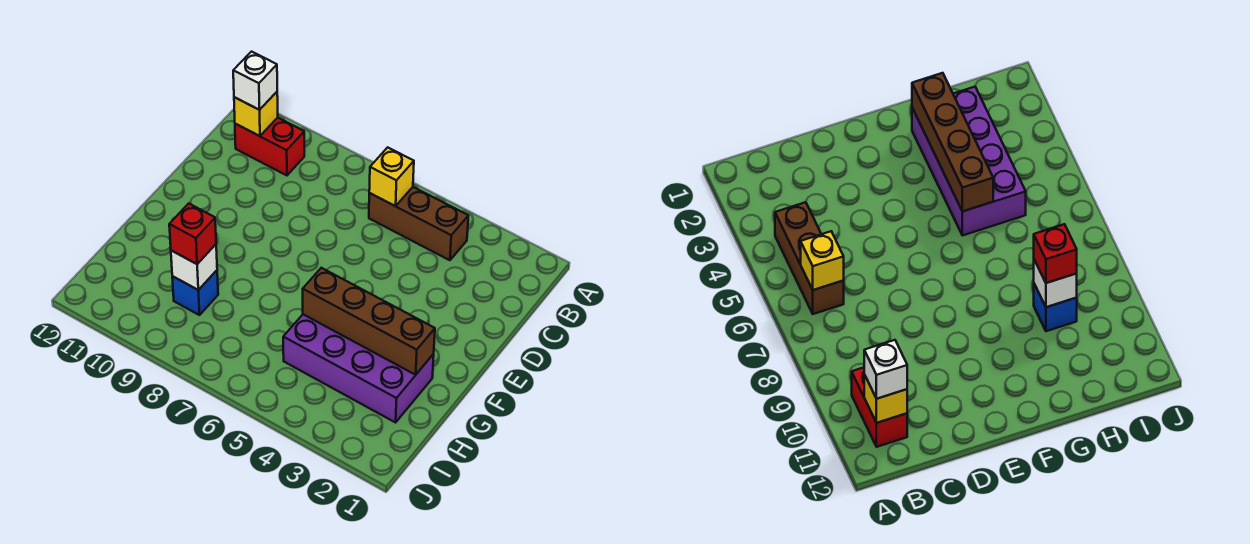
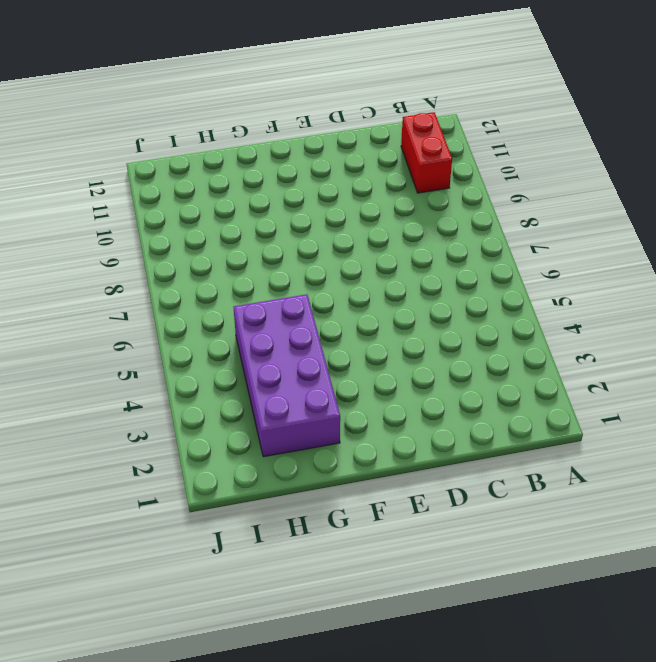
none -> brown 1x3 brick [369,187,468,260]
none -> blue 1x1 brick [172,270,218,315]

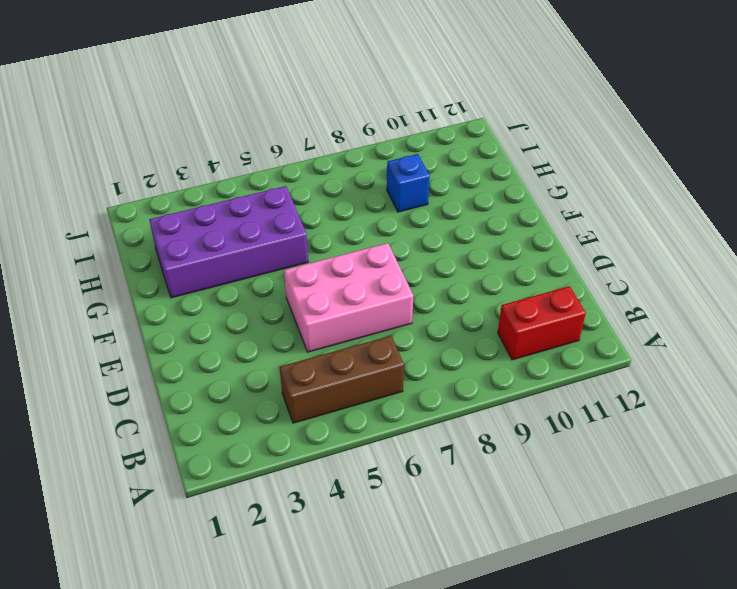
pink 2x3 brick [284,243,413,352] -> none
none -> yellow 1x1 brick [369,147,414,206]
none -> yellow 1x1 brick [234,92,278,136]

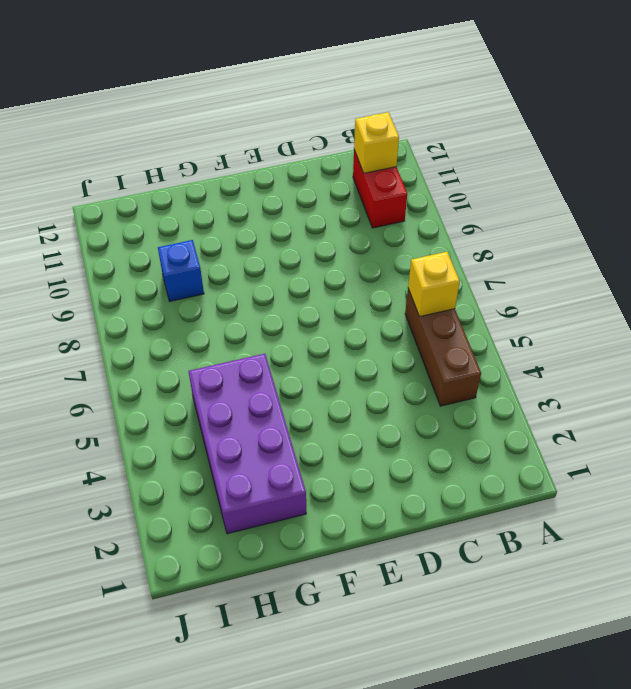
none -> brown 1x4 brick [303,268,435,375]
none -> white 1x1 brick [171,244,217,290]

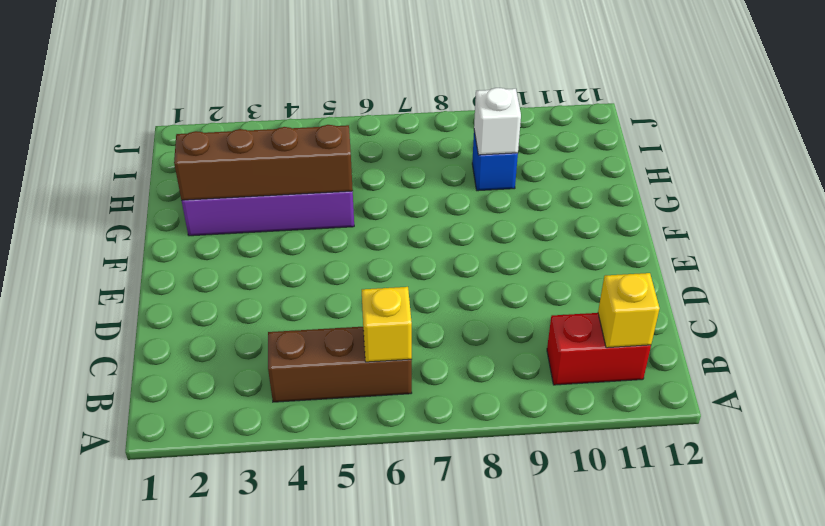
none -> white 1x1 brick [233,52,277,110]
none -> red 1x1 brick [169,203,216,264]

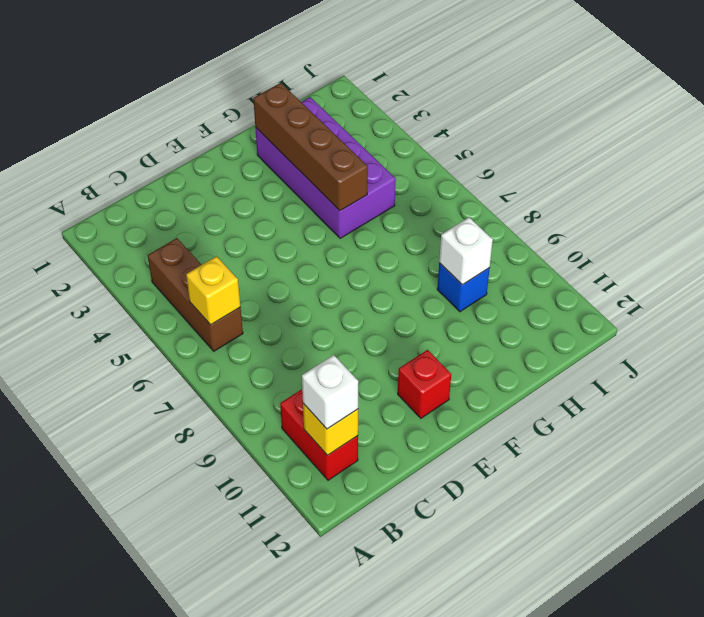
red 1x1 brick [398,350,451,418] -> red 1x1 brick moved to [169,203,216,264]

